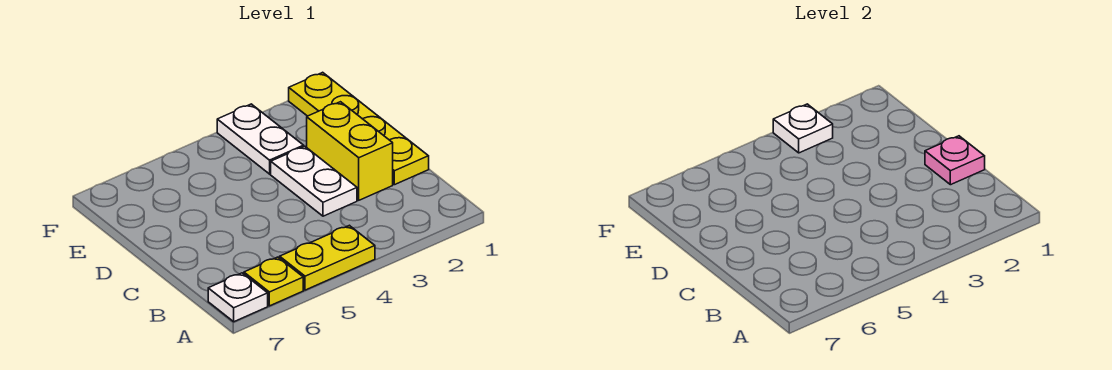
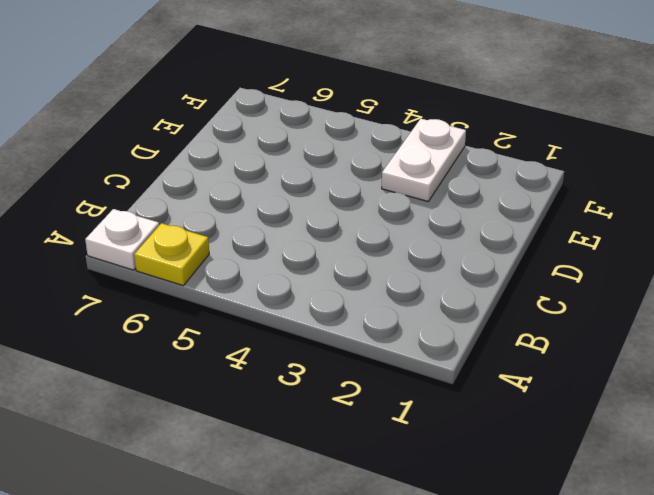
none -> yellow 1x2 plate [280,225,375,290]
none -> yellow 1x4 plate [289,72,429,185]

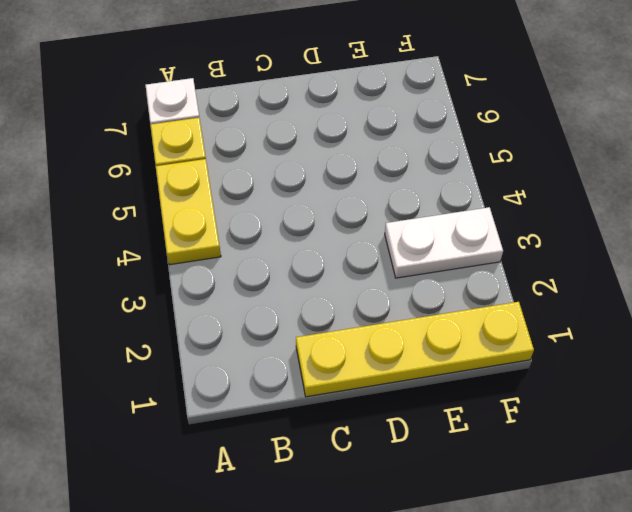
none -> yellow 1x2 brick [307,102,393,200]
none -> white 1x2 plate [271,146,357,216]

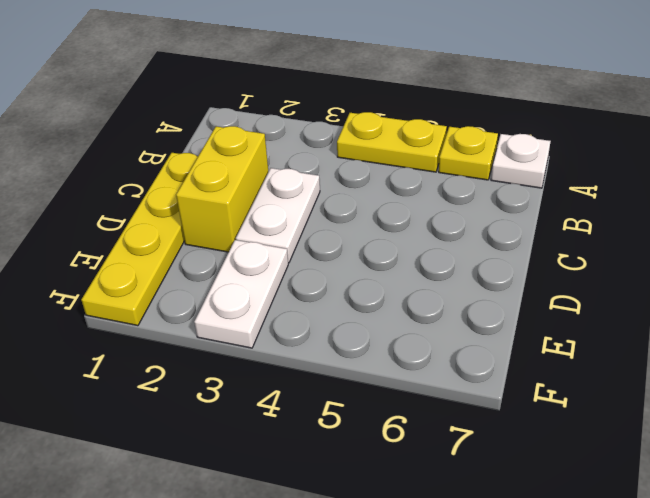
none -> pink 1x1 plate [925,136,985,185]
none -> white 1x1 plate [773,104,833,153]

